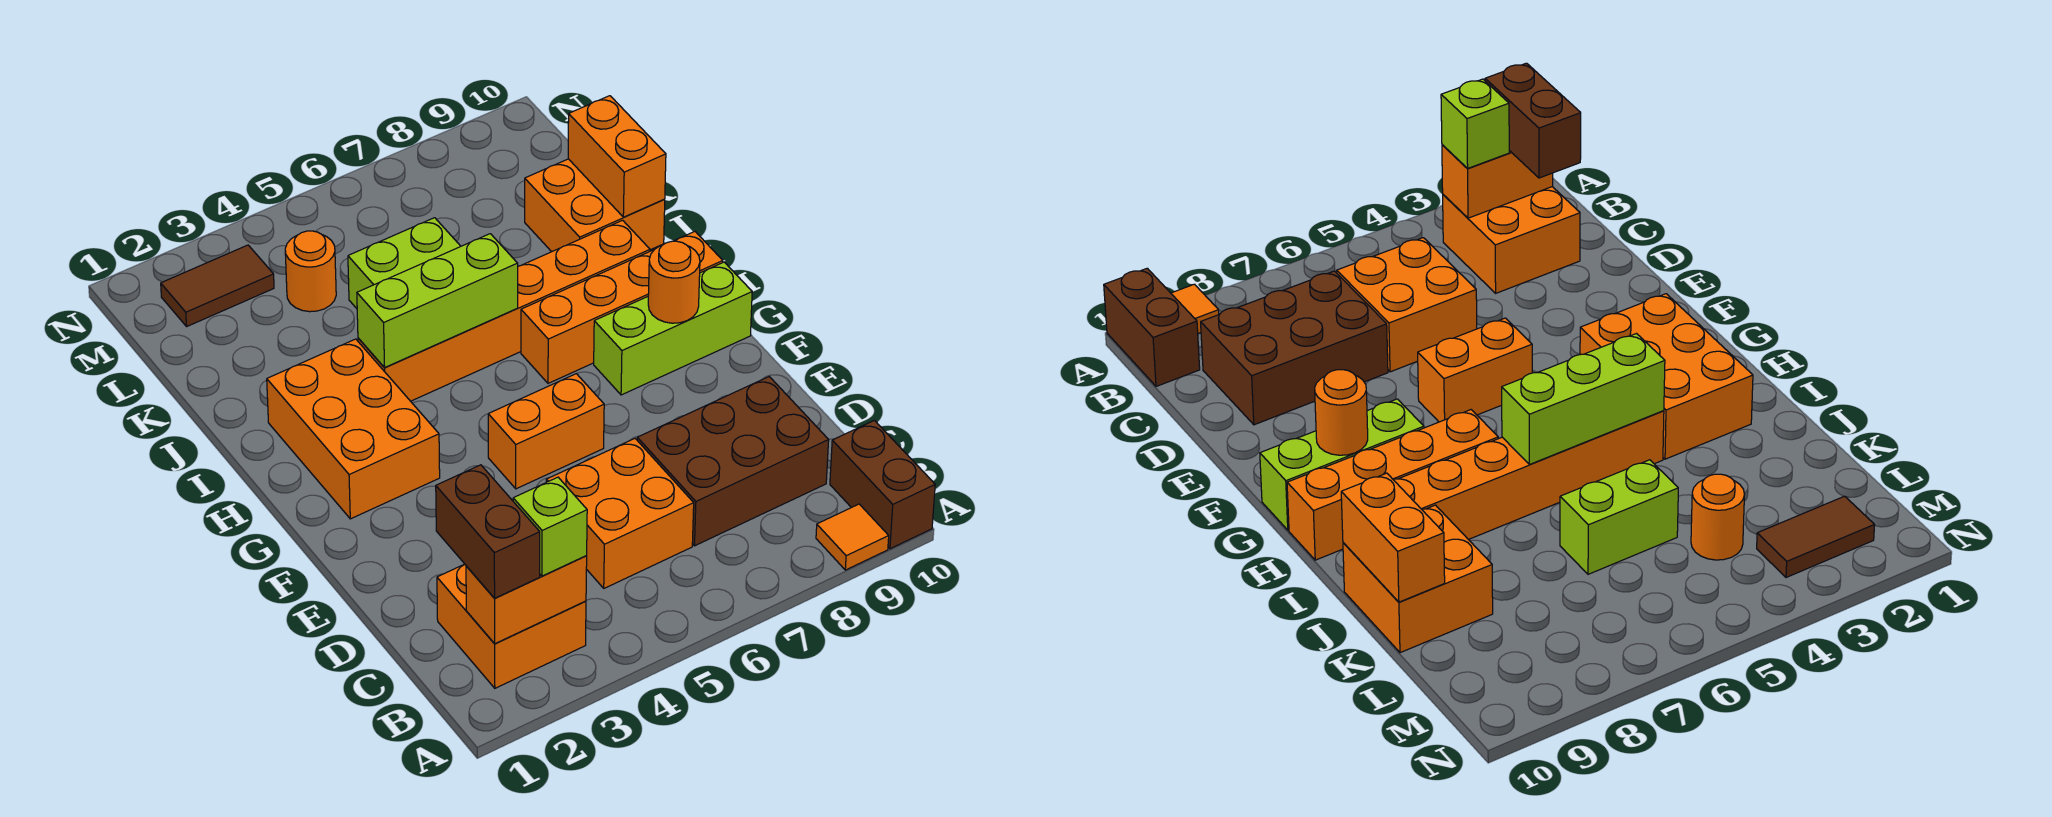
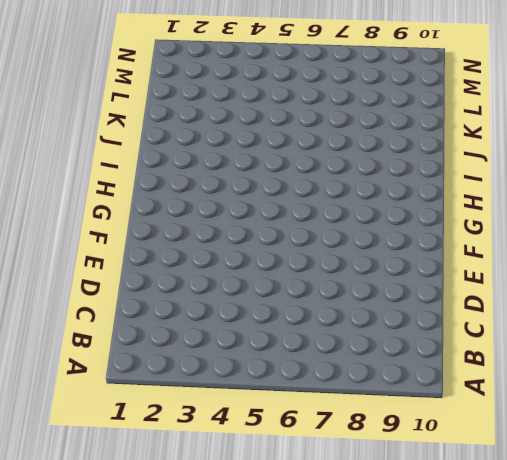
none -> orange 1x1 tile [816,504,889,570]
none -> brown 1x2 brick [830,420,935,549]
none -> orange 2x2 brick [437,564,586,688]

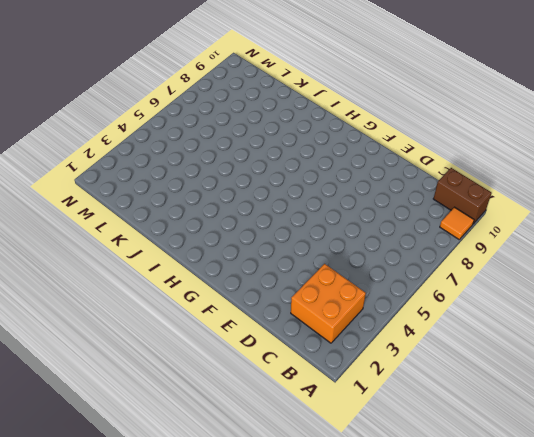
none -> orange 2x2 brick [546,439,694,588]
none -> brown 2x3 brick [637,377,829,546]
none -> orange 1x2 brick [488,374,604,489]

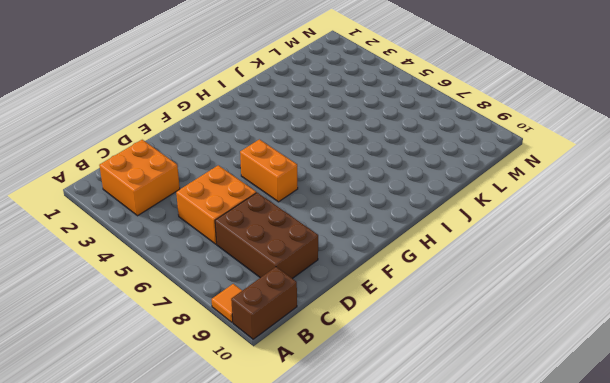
none -> orange 2x3 brick [267,339,440,519]
none -> lime 1x3 brick [594,262,752,395]
none -> orange 1x4 brick [521,232,723,383]

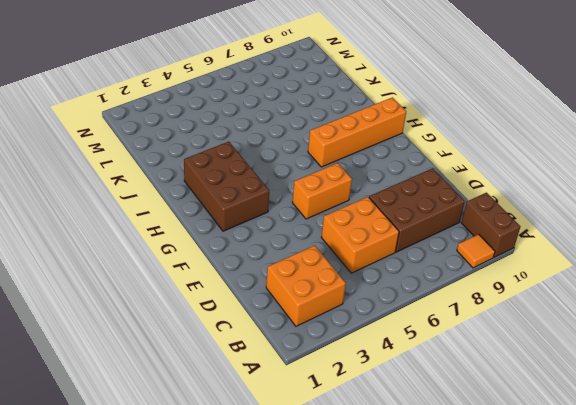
brown 2x3 brick [184,142,269,231] -> orange 2x3 brick [267,339,440,519]
none -> lime 1x3 brick [594,262,752,395]
none -> orange 1x6 brick [358,220,650,401]
none -> orange 2x2 brick [525,159,665,252]

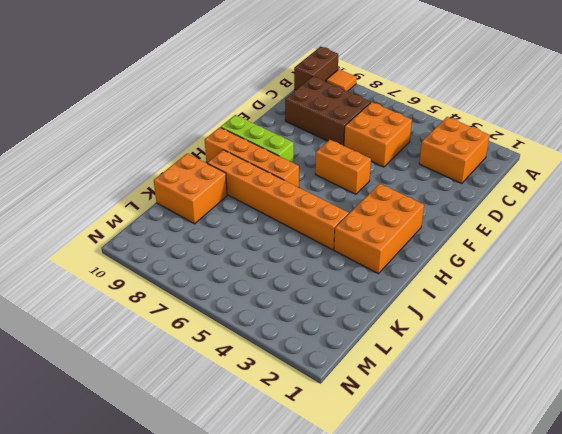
none -> lime 1x2 brick [348,218,461,308]
none -> orange 1x1 round brick [285,231,336,312]
none -> brown 1x2 tile [161,245,274,326]

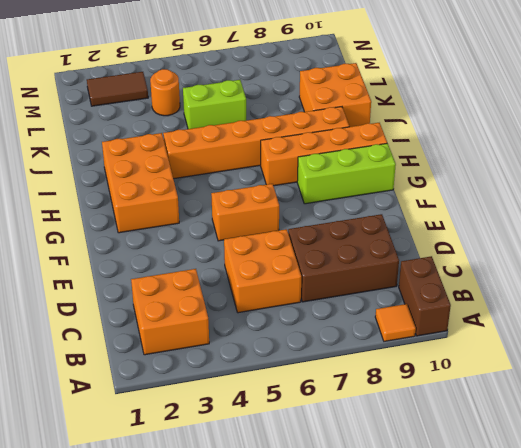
none -> orange 1x2 brick [466,556,587,644]
none -> orange 1x1 round brick [648,241,700,323]
none -> lime 1x3 brick [357,234,518,368]

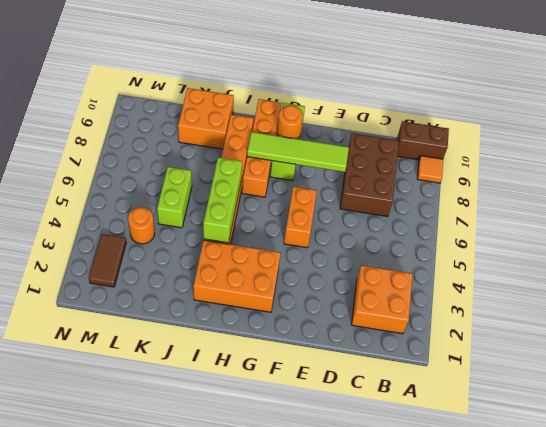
lime 1x4 tile [247,132,349,172] -> none
none -> orange 2x2 brick [546,439,694,588]
none -> orange 1x2 brick [466,556,587,644]
none -> orange 1x2 brick [568,96,666,217]

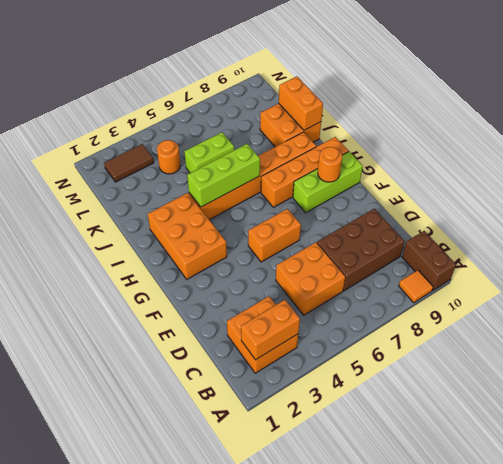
none -> brown 1x2 brick [436,465,540,598]
none -> lime 1x1 brick [513,477,587,576]

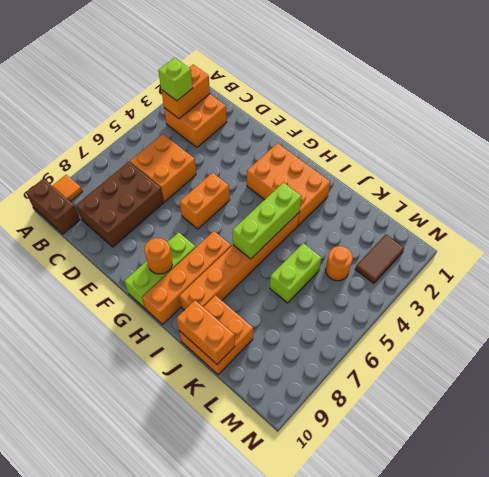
none -> brown 1x2 brick [436,465,540,598]

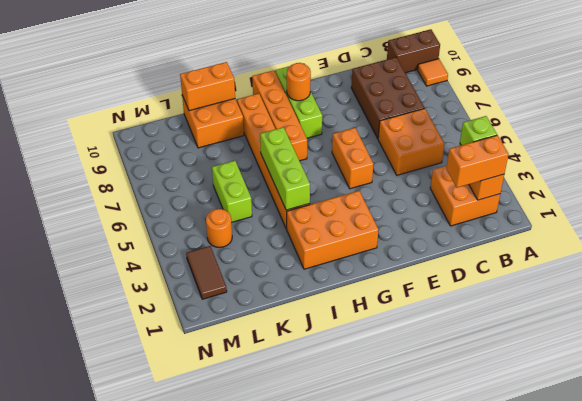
orange 1x2 brick [446,135,509,188] -> brown 1x2 brick [436,465,540,598]

